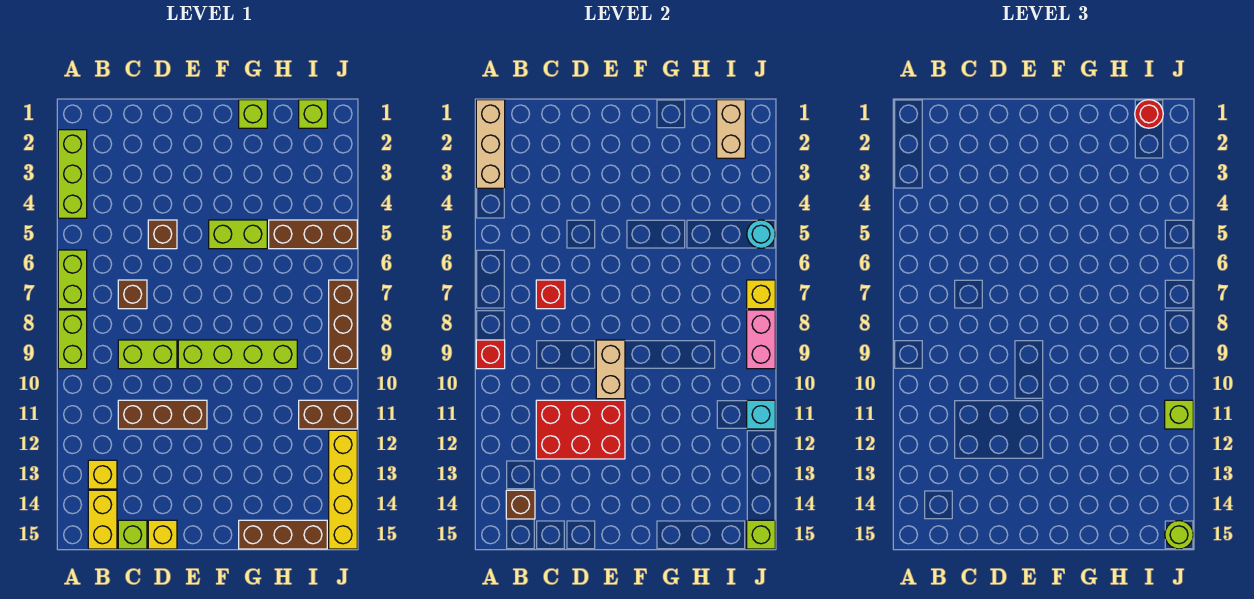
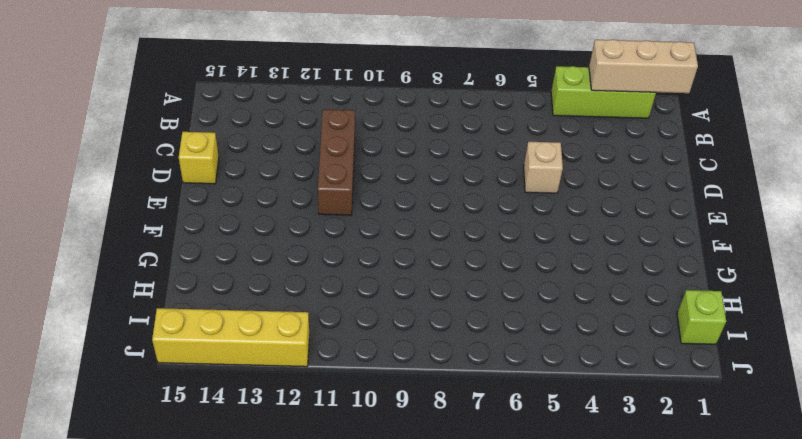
tan 1x1 brick [524,142,563,193] -> brown 1x1 brick [148,220,177,249]
none -> lime 1x2 brick [58,250,87,309]
none -> lime 1x2 brick [58,310,87,369]
none -> yellow 1x1 brick [88,460,117,489]
none -> yellow 1x2 brick [88,490,117,549]

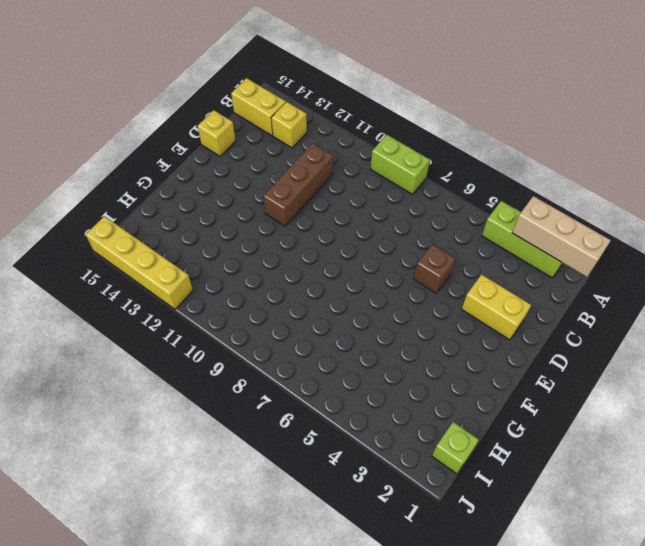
yellow 1x2 brick [462,275,531,340] -> none
none -> lime 1x2 brick [58,250,87,309]
none -> brown 1x1 brick [118,280,147,309]
none -> lime 1x2 brick [118,340,177,369]
none -> lime 1x1 brick [118,520,147,549]

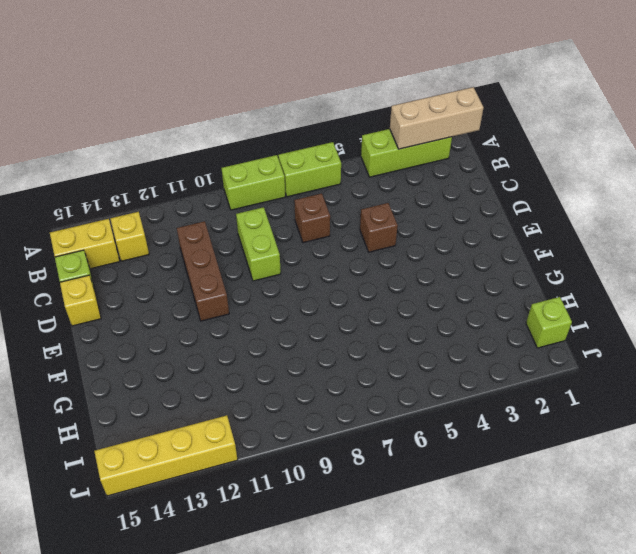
none -> lime 1x4 brick [178,340,297,369]
none -> lime 1x2 brick [209,220,267,249]
none -> lime 1x1 brick [239,100,267,128]
none -> brown 1x3 brick [239,520,327,549]

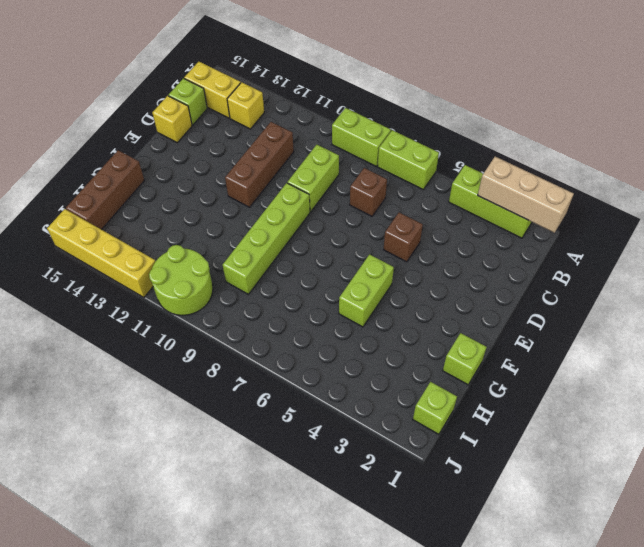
lime 2x2 round brick [149,245,213,315] -> brown 1x2 brick [299,400,357,429]
none -> brown 1x3 brick [269,220,357,249]
none -> brown 1x3 brick [329,280,357,369]
none -> red 1x1 brick [476,340,505,369]
none -> brown 1x1 brick [506,490,535,519]

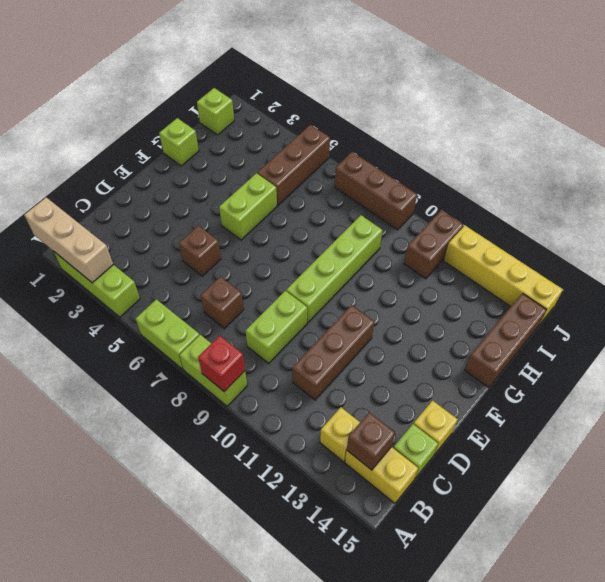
none -> red 1x1 brick [536,280,565,309]
none -> red 2x3 brick [536,400,625,459]
none -> tan 1x2 brick [596,340,625,399]
none -> tan 1x2 brick [717,100,745,158]

